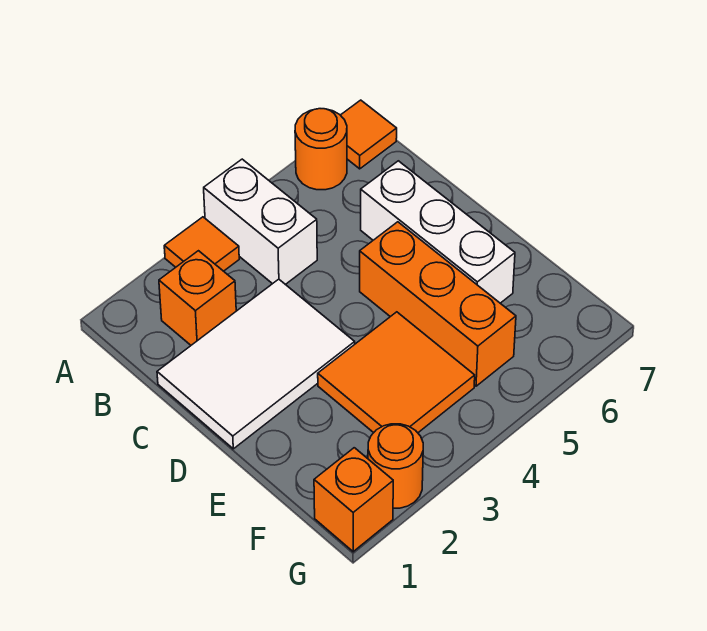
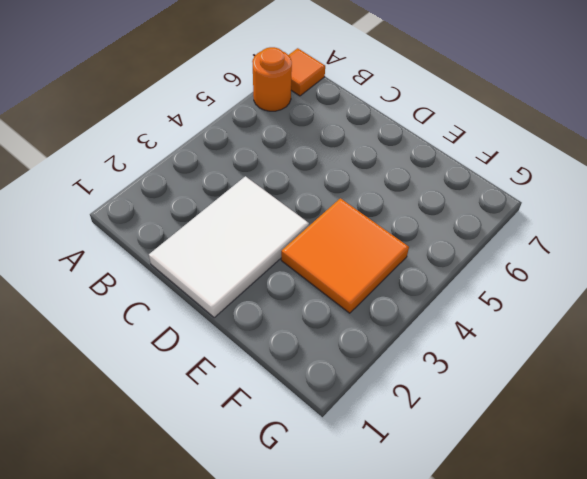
none -> orange 1x1 tile [164,217,239,271]
none -> white 1x2 brick [204,159,317,285]

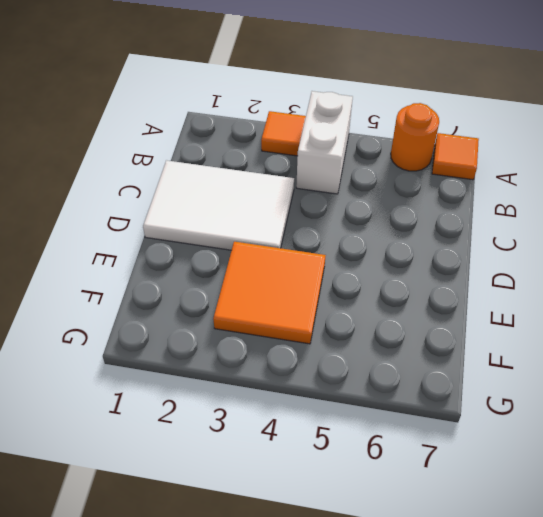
none -> orange 1x1 brick [159,251,236,345]
none -> white 1x3 brick [361,161,515,303]

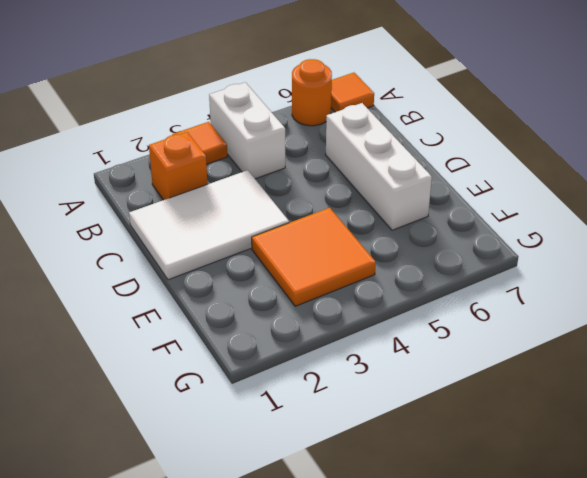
none -> orange 1x3 brick [360,222,516,386]
none -> orange 1x1 brick [314,448,393,552]

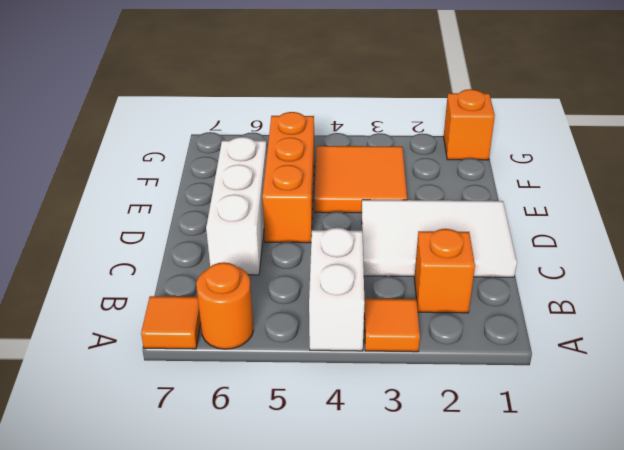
none -> orange 1x1 round brick [368,424,423,508]

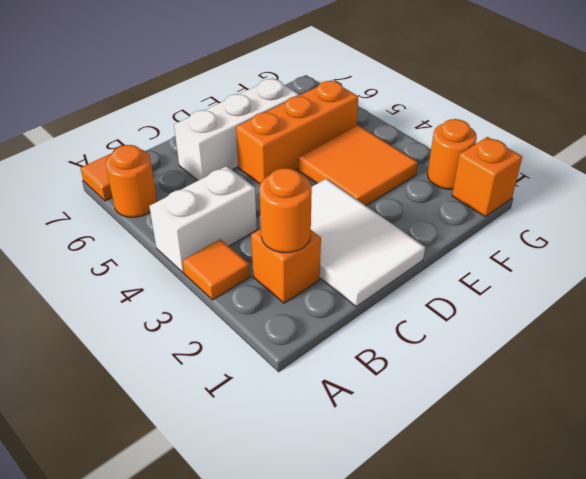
orange 1x1 round brick [259,168,312,253] -> none

